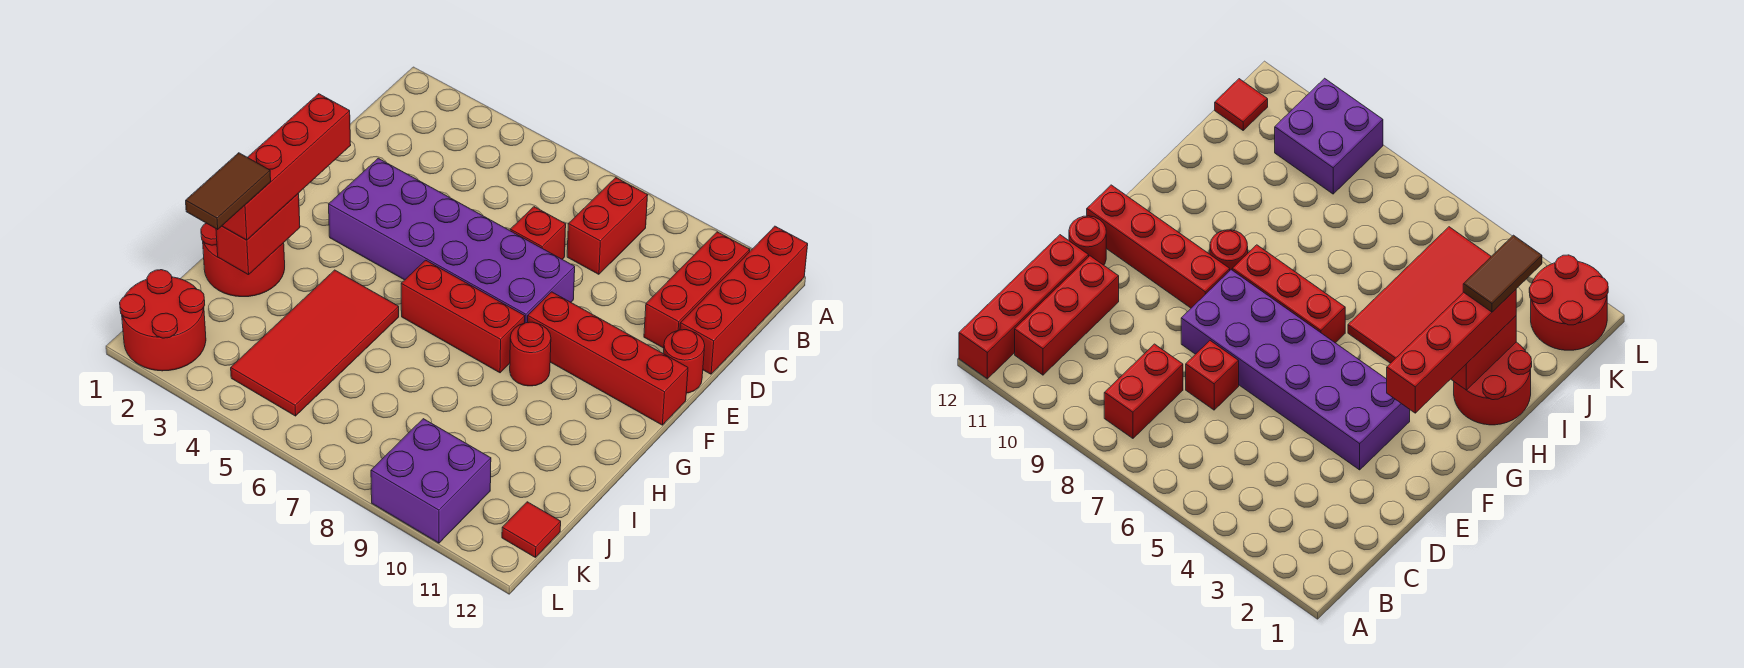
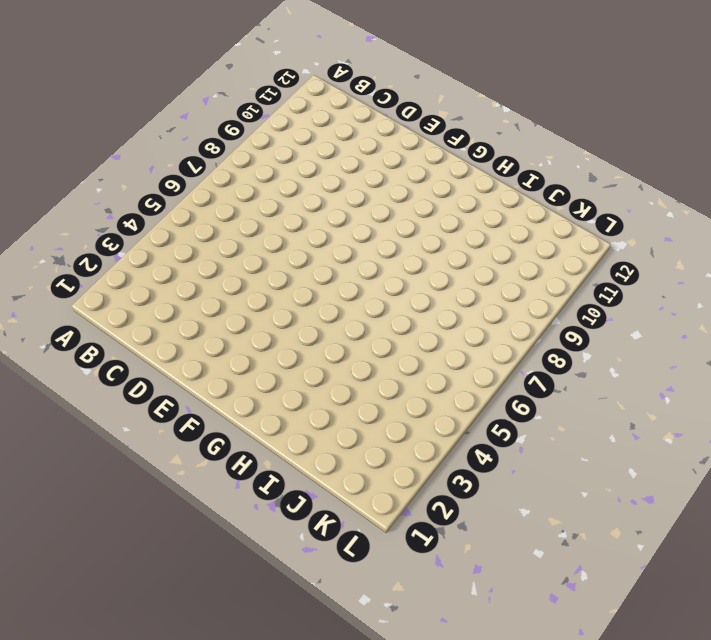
none -> red 1x4 brick [680,226,808,374]
none -> red 1x2 brick [567,178,648,274]
none -> red 1x3 brick [644,232,750,348]

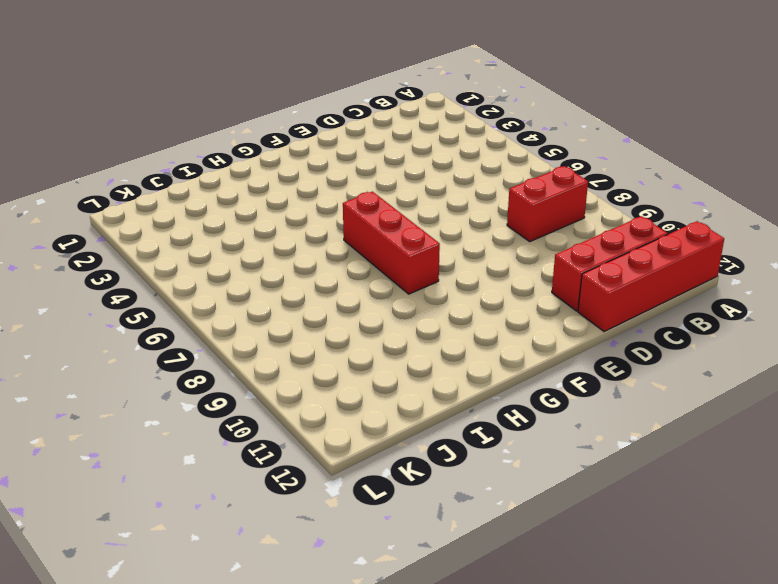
none -> red 1x1 brick [510,207,566,259]
none -> purple 2x6 brick [329,158,575,323]
none -> red 1x1 round brick [663,330,705,393]

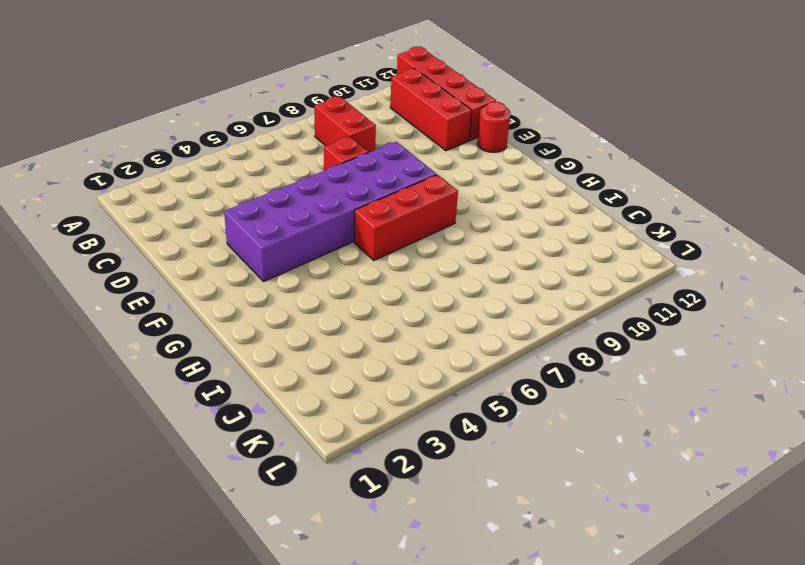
none -> red 1x4 brick [528,292,688,425]
none -> red 1x1 round brick [510,322,551,386]
none -> red 2x2 round brick [201,223,285,297]

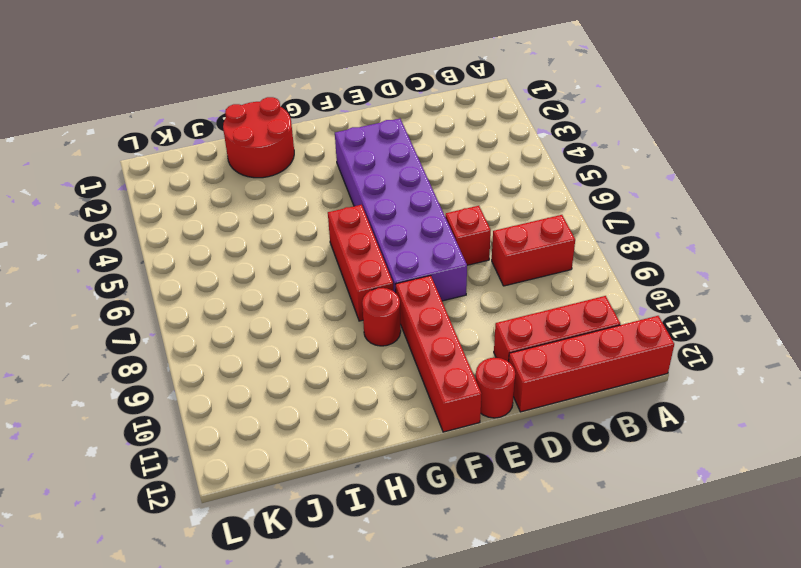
none -> red 2x4 tile [231,270,399,416]
none -> red 2x2 round brick [120,270,206,371]
none -> purple 2x2 brick [371,419,491,543]

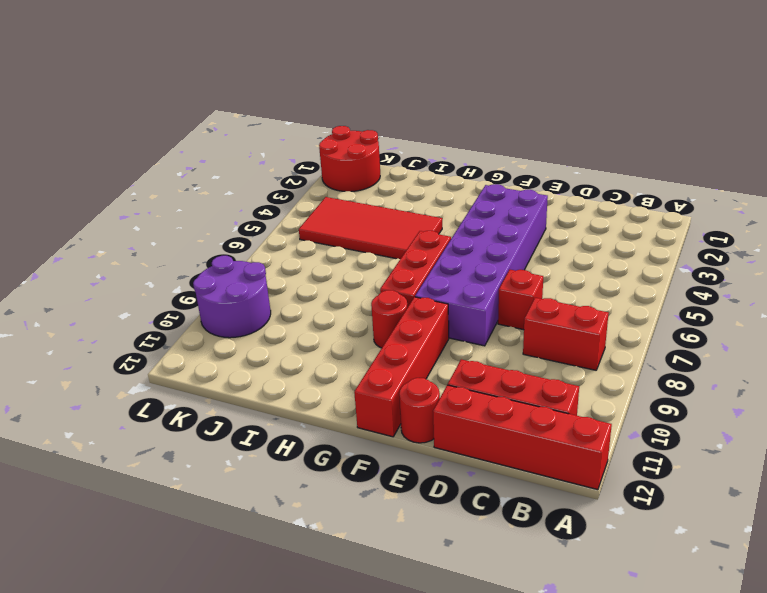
purple 2x2 round brick [193,256,271,338] -> purple 2x2 brick [371,419,491,543]
none -> red 2x2 round brick [201,223,285,297]
none -> red 1x1 tile [502,502,561,558]
none -> red 1x2 brick [216,194,300,275]

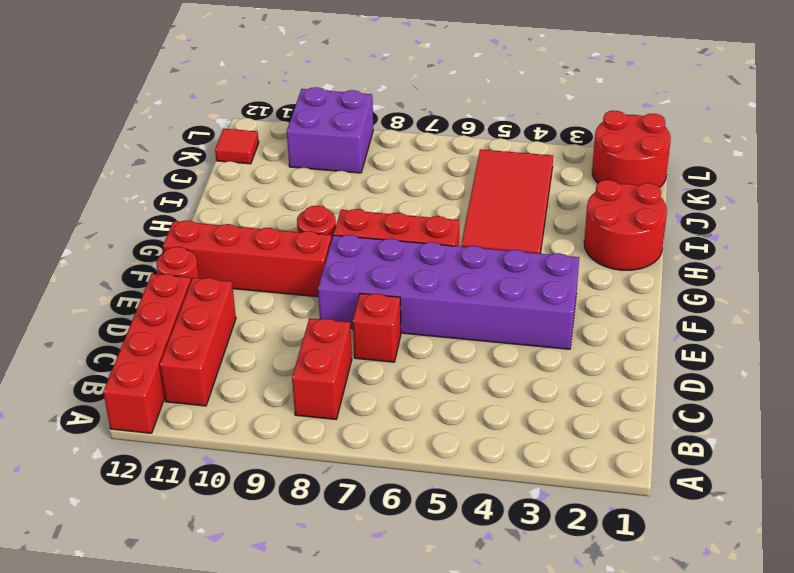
none -> red 1x2 brick [216,194,300,275]
none -> red 1x4 brick [222,94,351,240]
none -> brown 1x2 tile [186,153,271,229]

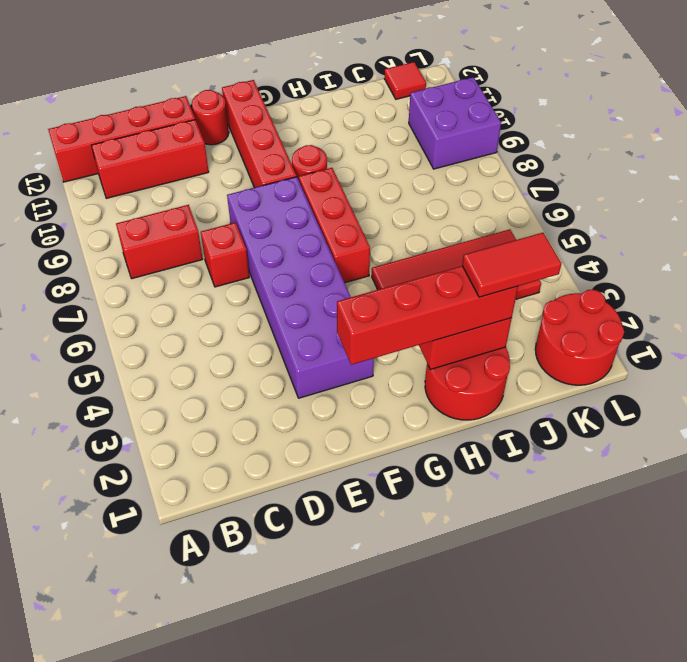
red 1x2 tile [462,233,561,297] -> brown 1x2 tile [186,153,271,229]

